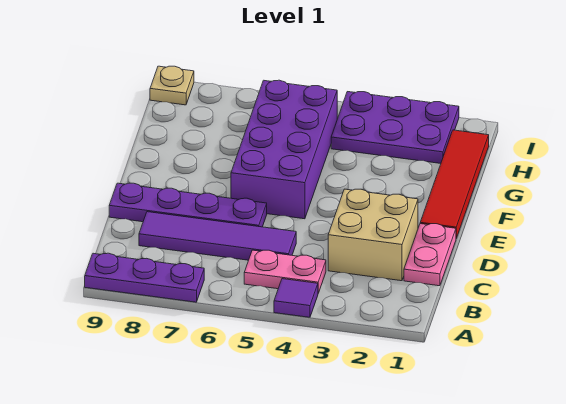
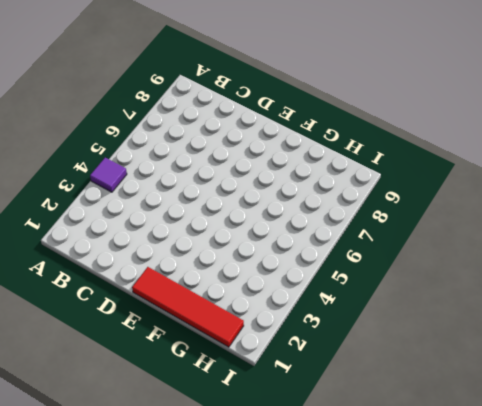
none -> purple 1x3 plate [85,253,204,302]
none -> pink 1x2 plate [244,250,326,293]

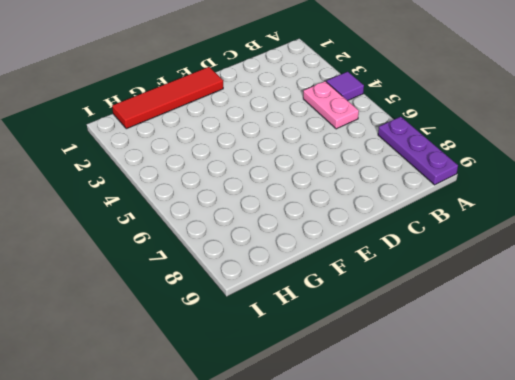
none -> pink 1x2 plate [404,224,456,286]
none -> tan 2x2 brick [328,189,418,281]

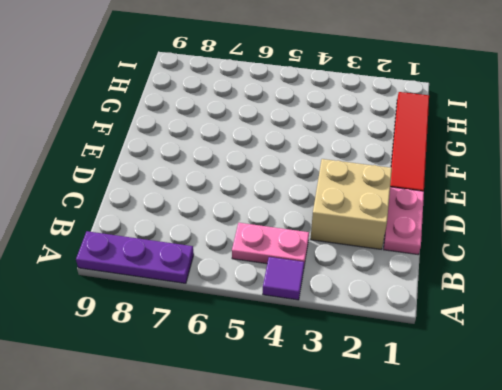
none -> purple 1x4 tile [139,212,296,260]
none -> purple 1x4 plate [109,183,267,227]

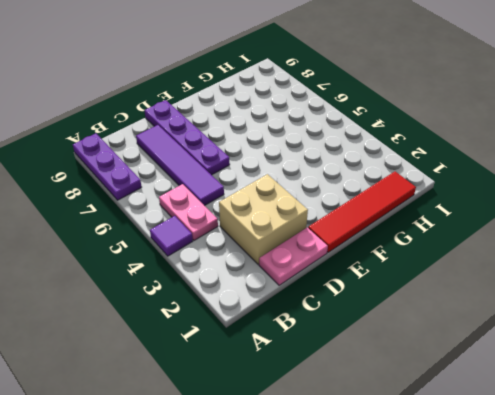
none -> purple 2x4 brick [231,80,337,219]
none -> purple 2x3 plate [331,92,459,163]

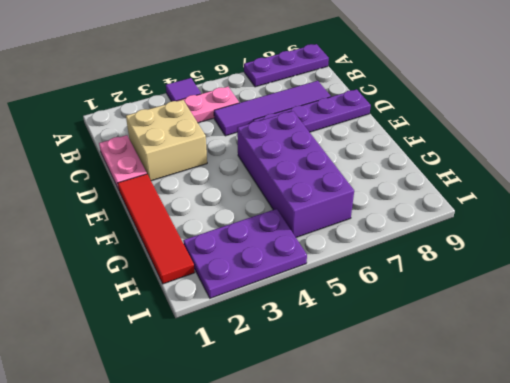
none -> tan 1x1 plate [150,66,194,105]

